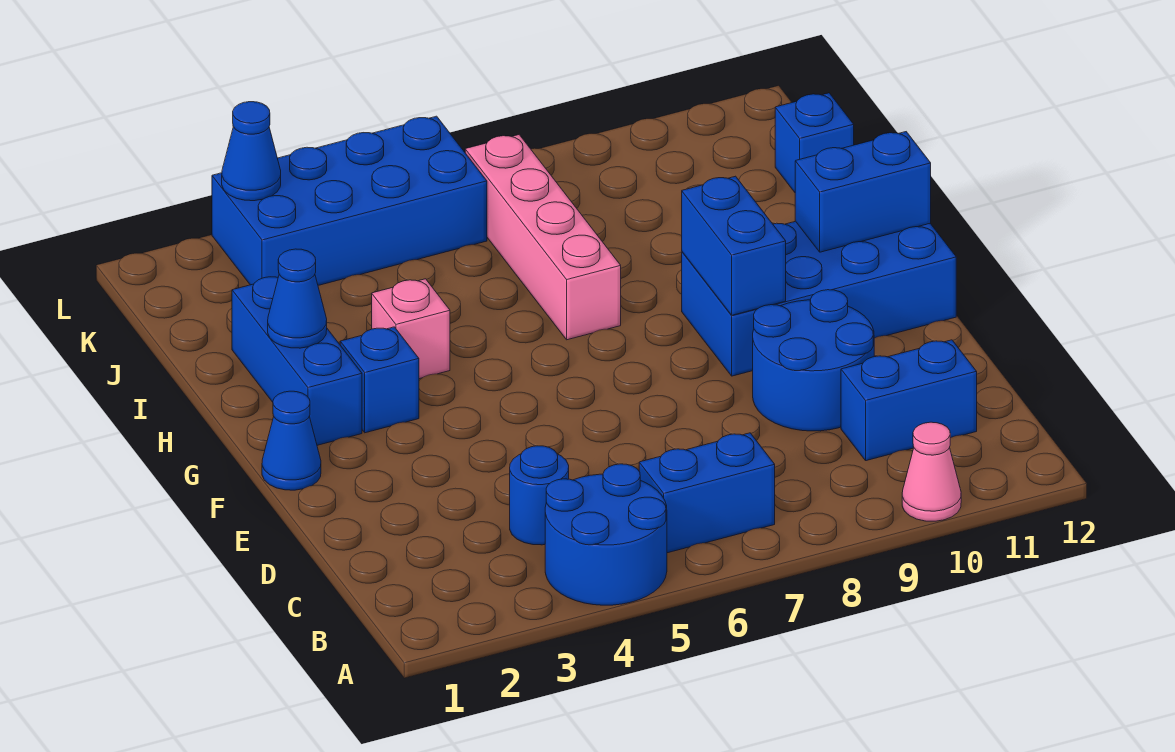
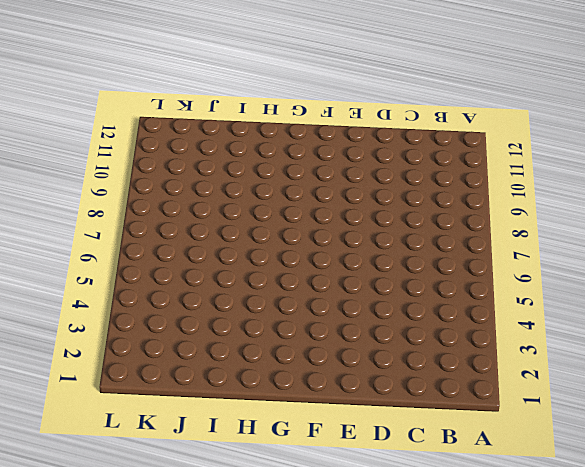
none -> blue 2x2 round brick [545,464,667,605]
none -> pink 1x1 cone [902,422,961,521]
none -> blue 1x2 brick [639,433,775,553]

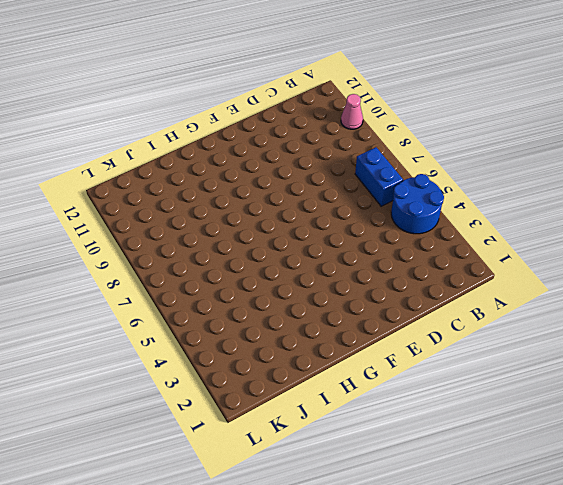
none -> blue 1x1 round brick [510,446,569,545]
none -> blue 1x2 brick [841,340,977,461]
none -> blue 2x2 round brick [753,290,874,431]

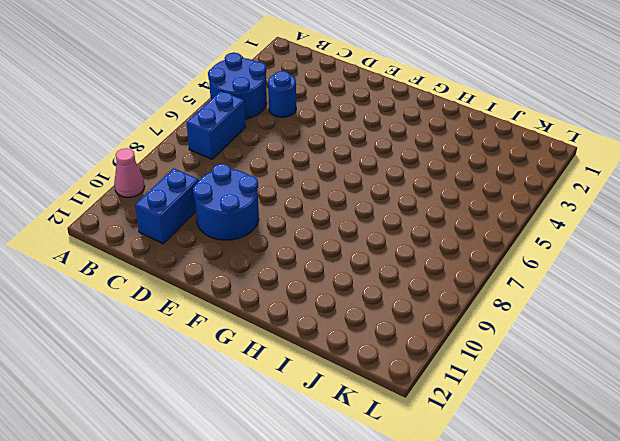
none -> blue 1x1 cone [262,391,321,490]
none -> blue 2x4 brick [682,221,956,376]
none -> blue 1x3 brick [232,277,362,445]

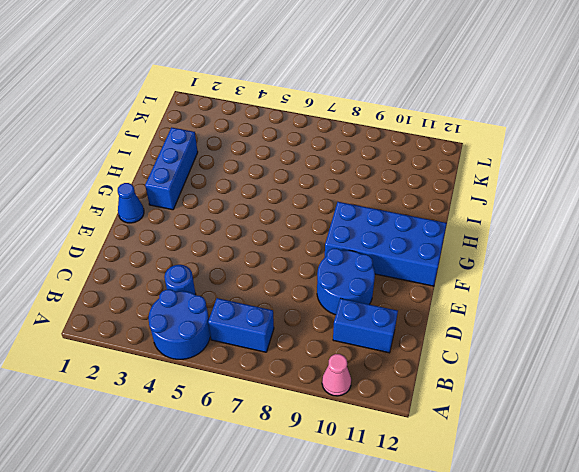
none -> blue 1x1 brick [340,327,419,433]
none -> pink 1x1 brick [372,279,450,379]
none -> pink 1x4 brick [465,135,621,340]

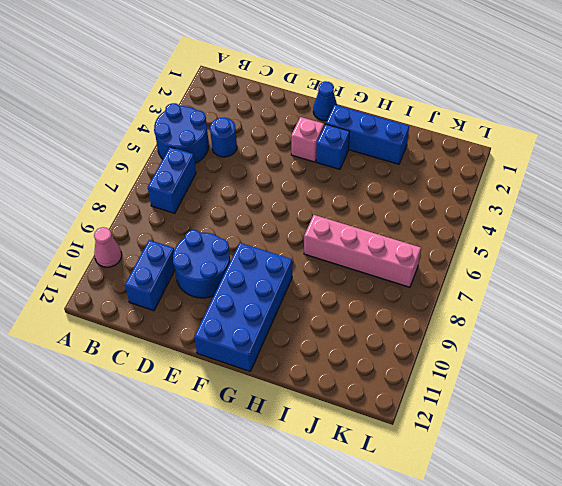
pink 1x1 brick [291,117,324,162] -> pink 1x1 brick moved to [372,279,450,379]
none -> blue 1x1 brick [775,93,854,192]
none -> blue 2x4 brick [212,116,487,285]
none -> blue 1x2 brick [682,176,786,315]

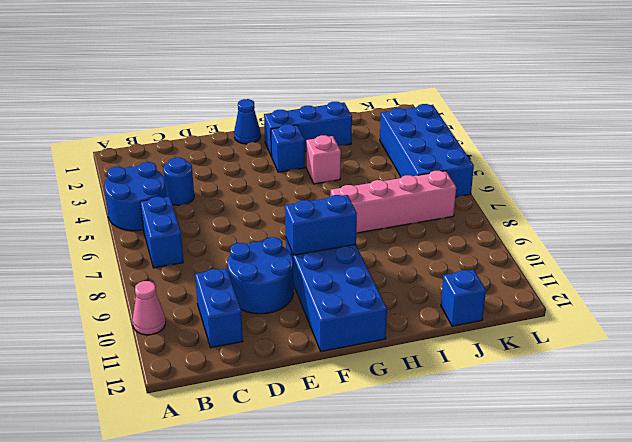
none -> blue 1x2 brick [795,132,931,252]
none -> blue 1x1 cone [268,249,327,348]
none -> blue 1x1 cone [222,102,281,201]

